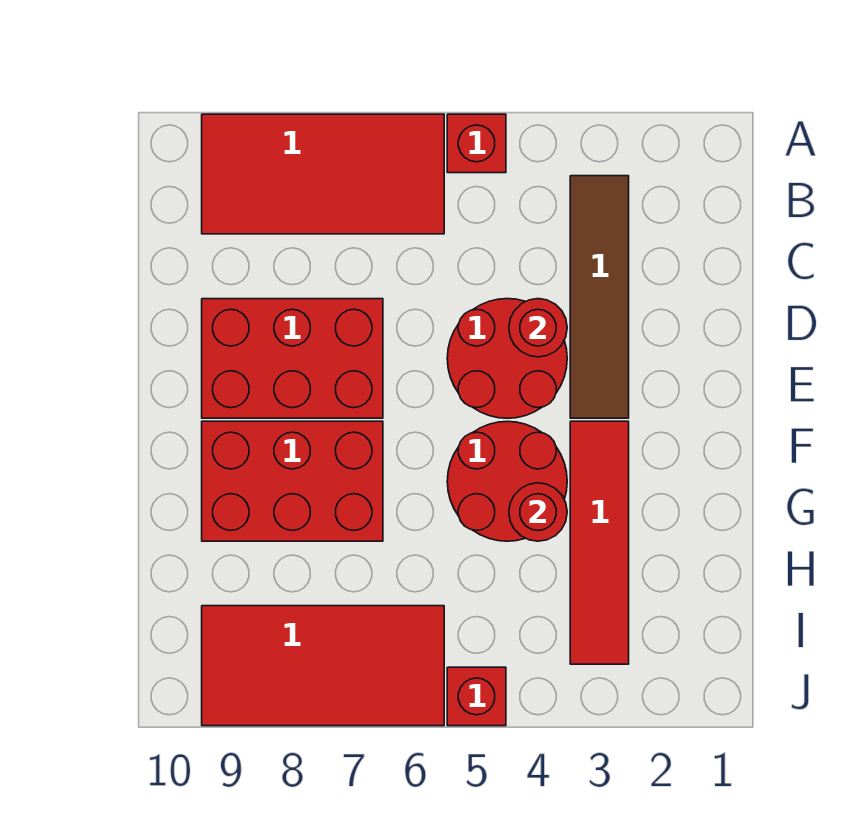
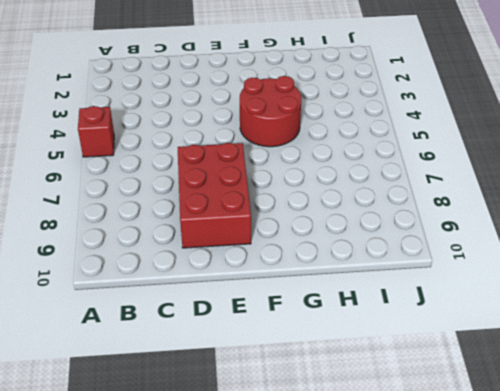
none -> red 2x4 tile [202,114,444,234]
none -> brown 1x4 tile [570,176,629,418]
none -> red 2x2 round brick [447,299,567,418]

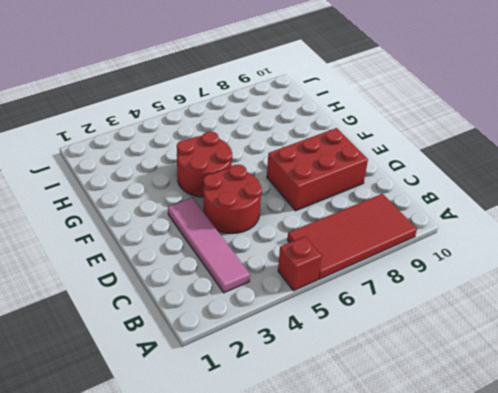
pink 1x4 tile [168,198,250,293] -> brown 1x4 tile [570,176,629,418]
none -> red 1x4 tile [570,421,629,664]
none -> red 2x3 brick [202,421,383,541]
none -> red 2x4 tile [202,606,444,726]

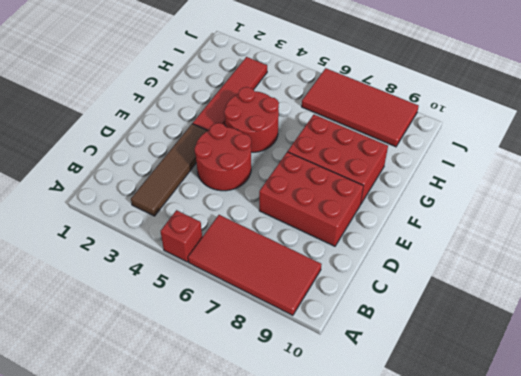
none -> red 1x1 brick [447,667,506,726]
none -> red 1x1 round brick [509,299,567,357]
none -> red 1x1 round brick [509,483,567,541]

